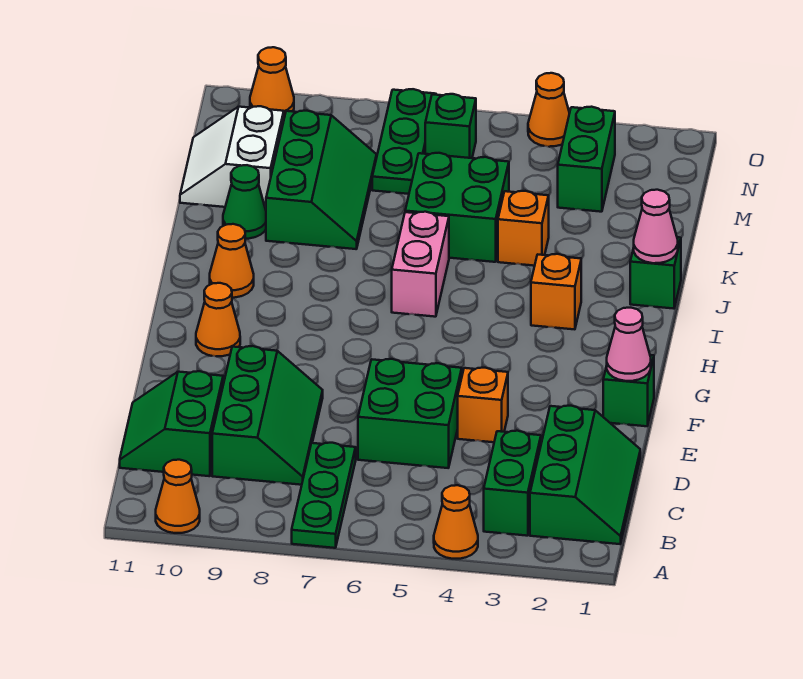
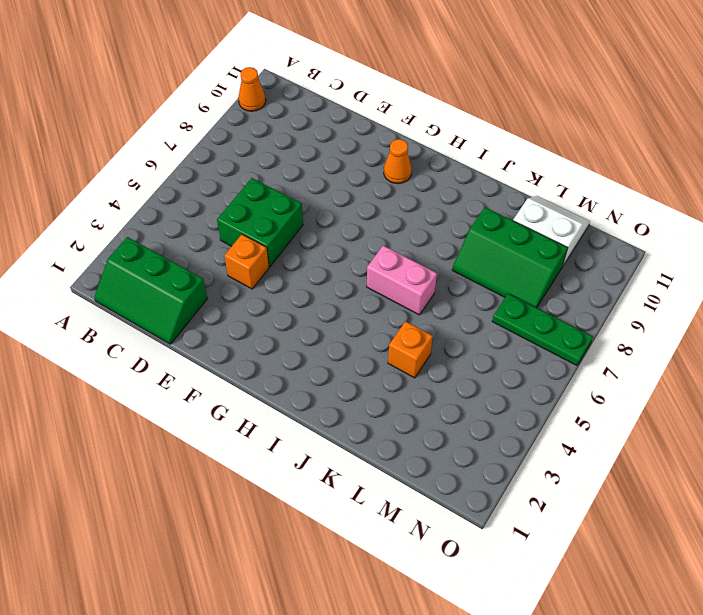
none -> orange 1x1 cone [434,485,478,559]
none -> green 1x3 plate [292,443,356,548]
none -> green 1x2 brick [484,431,541,536]

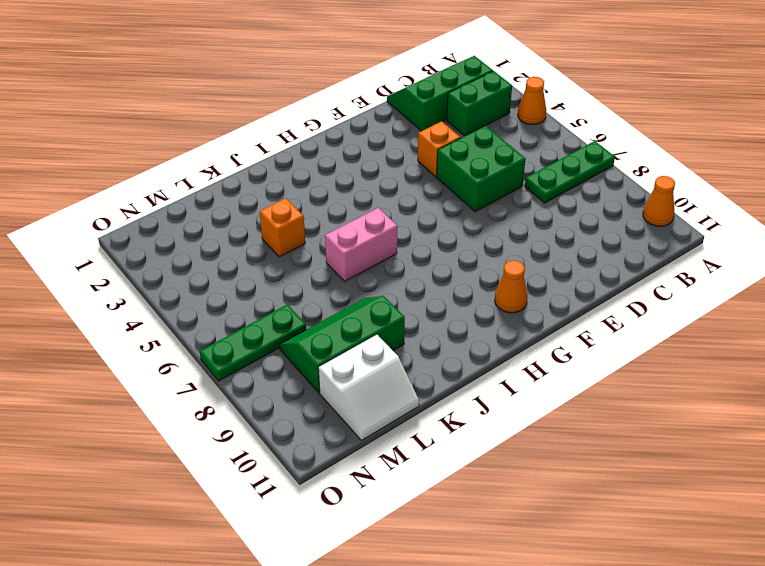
none -> green 2x3 slope [212,346,323,485]
none -> green 2x2 slope [120,371,223,476]
none -> green 1x1 brick [603,355,654,426]

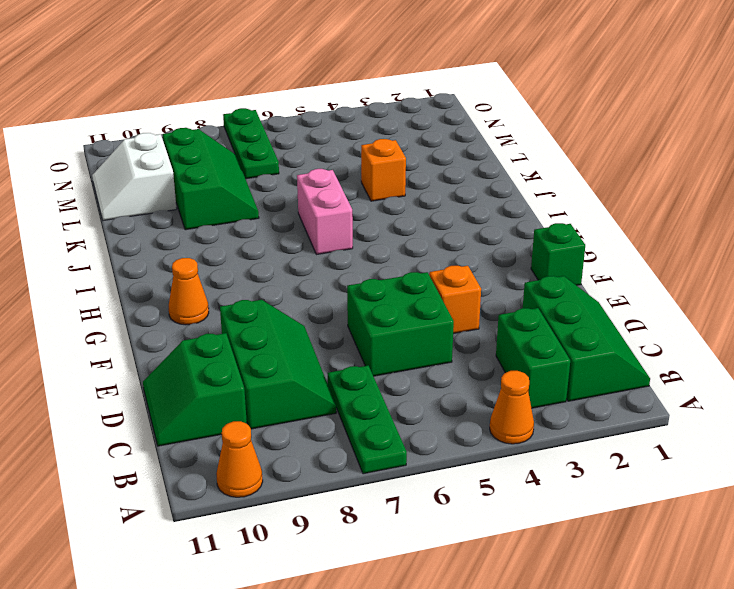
none -> orange 1x1 brick [531,254,581,329]
none -> orange 1x1 cone [210,224,254,298]
none -> green 1x1 brick [630,237,681,309]

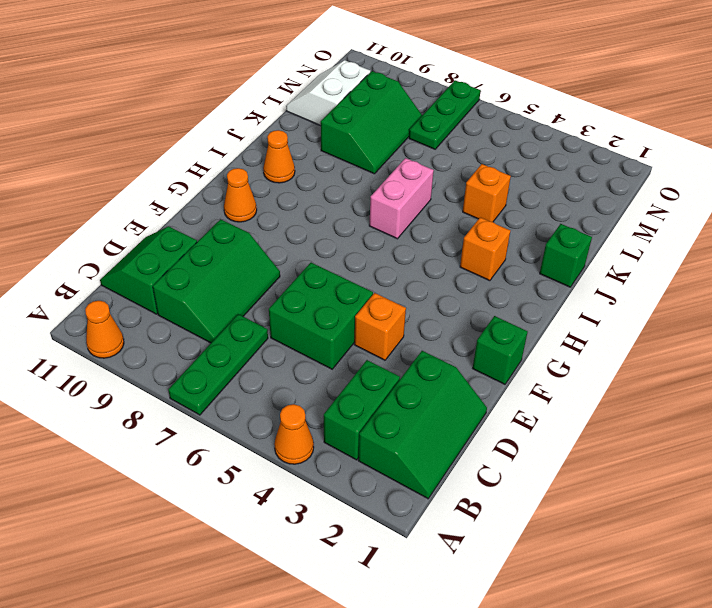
none -> green 2x2 brick [405,153,509,262]
none -> green 1x1 cone [223,165,266,239]
none -> green 1x2 brick [558,107,615,212]

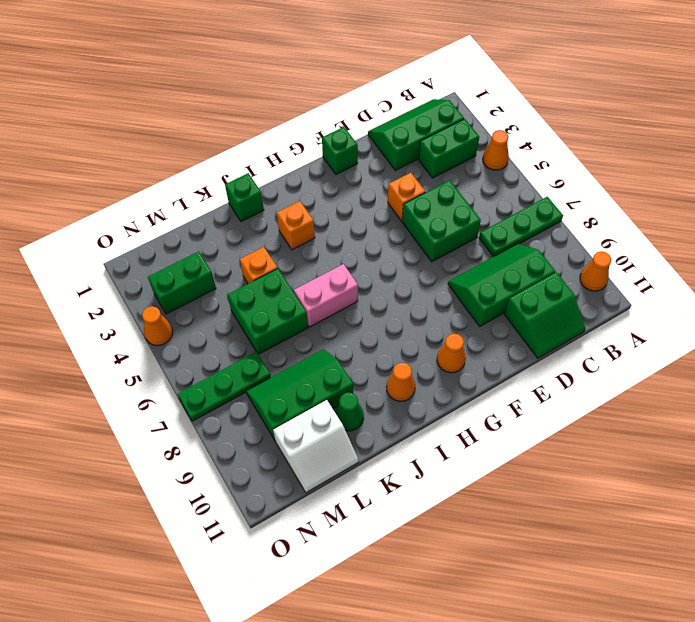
none -> green 1x1 brick [425,94,476,158]
none -> orange 1x1 cone [250,47,294,118]
none -> pink 1x1 cone [607,308,651,381]

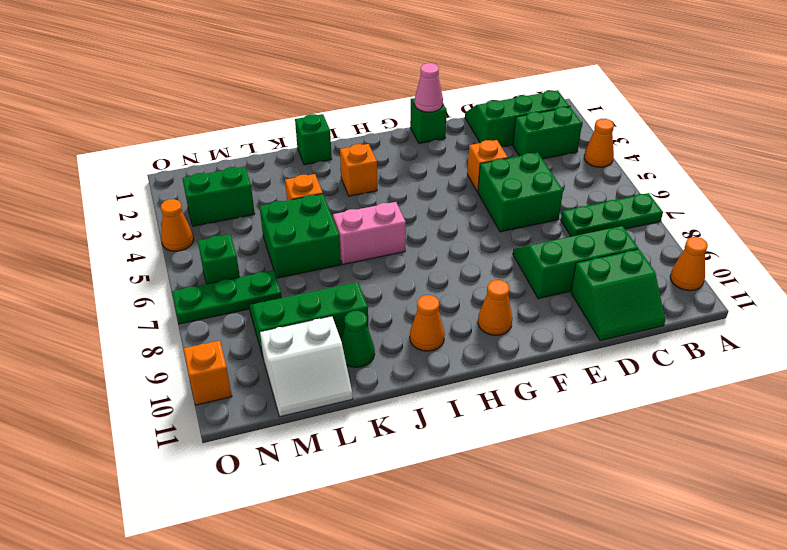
orange 1x1 brick [184,341,232,405] -> orange 1x1 cone [250,47,294,118]
none -> pink 1x1 cone [634,190,678,263]

